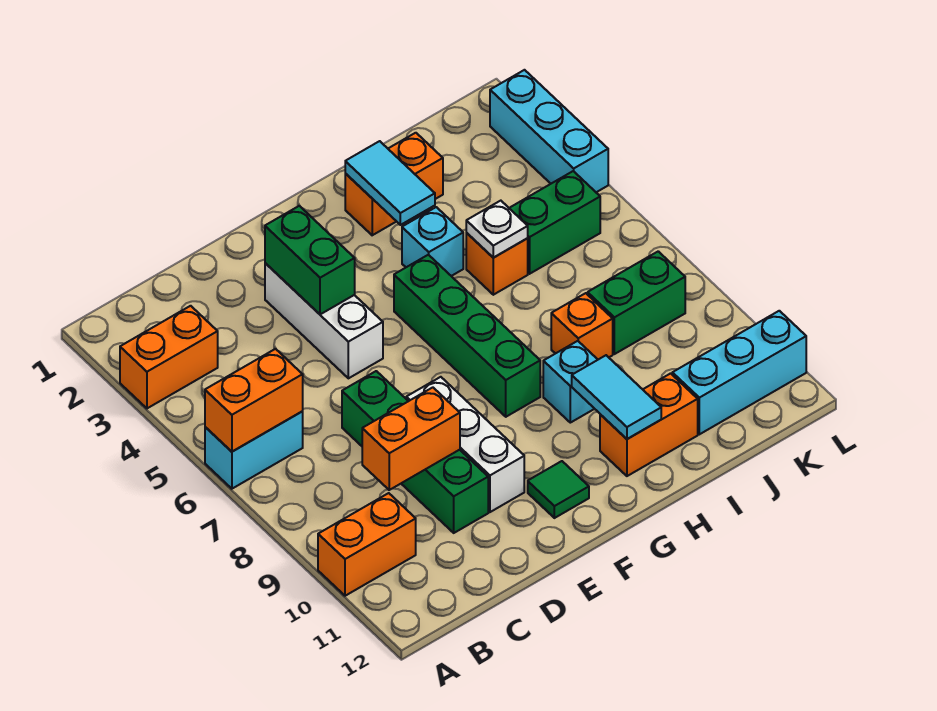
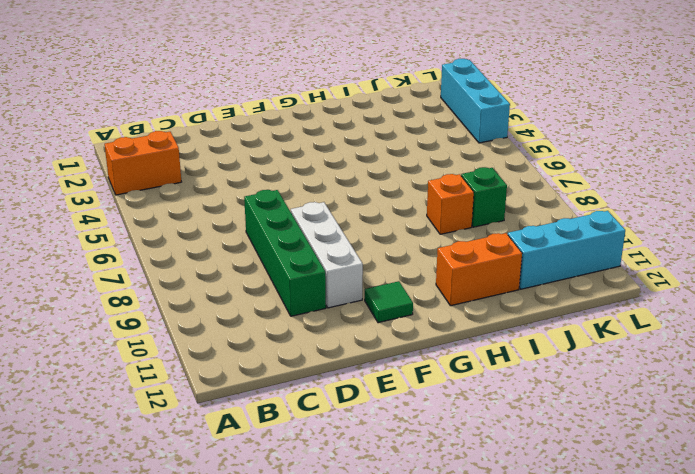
green 1x1 brick [461,167,507,227] -> green 1x2 brick [588,251,685,354]
none -> cyan 1x2 brick [205,412,303,489]
none -> orange 1x2 brick [318,493,416,596]
none -> white 1x3 brick [265,263,383,378]

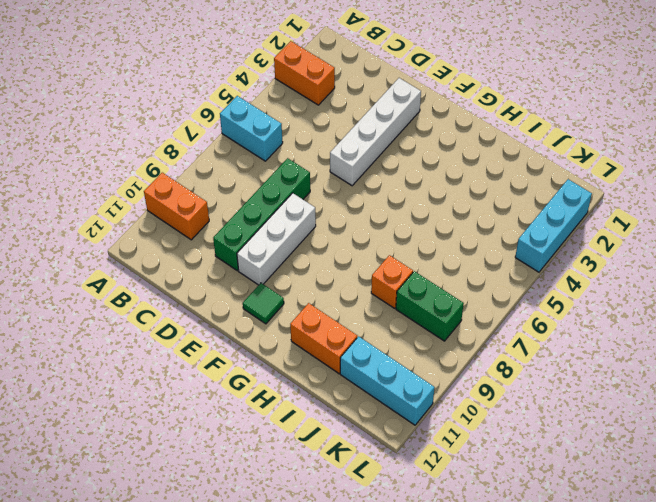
white 1x4 brick [330,78,421,186] -> white 1x3 brick [265,263,383,378]
none -> green 1x4 brick [394,255,540,417]
none -> orange 1x2 brick [345,133,443,235]
none -> cyan 1x1 brick [402,207,463,276]

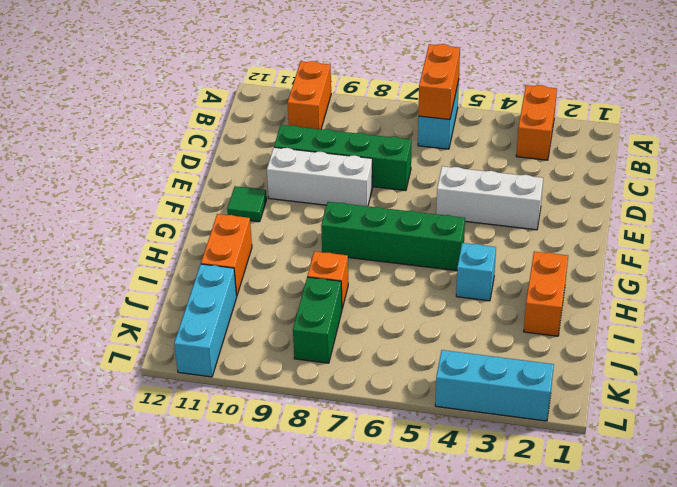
none -> cyan 1x1 brick [543,341,598,423]
none -> orange 1x1 brick [466,233,528,295]
none -> green 1x2 brick [509,171,600,274]

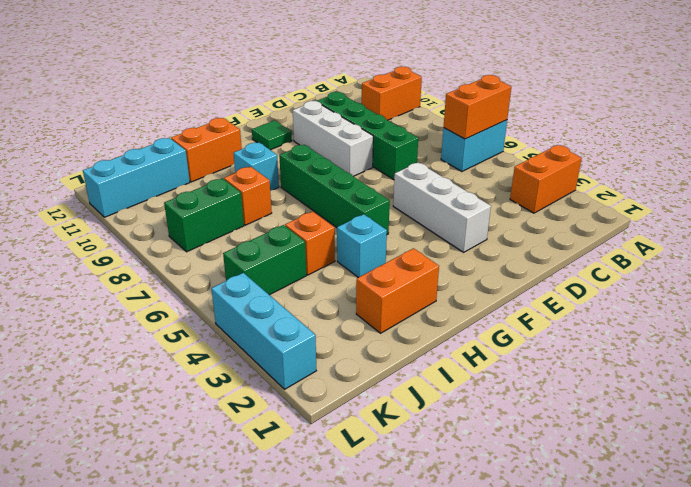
none -> orange 1x2 brick [362,387,460,490]
none -> green 1x2 brick [265,206,355,314]
none -> cyan 1x2 tile [345,141,435,225]

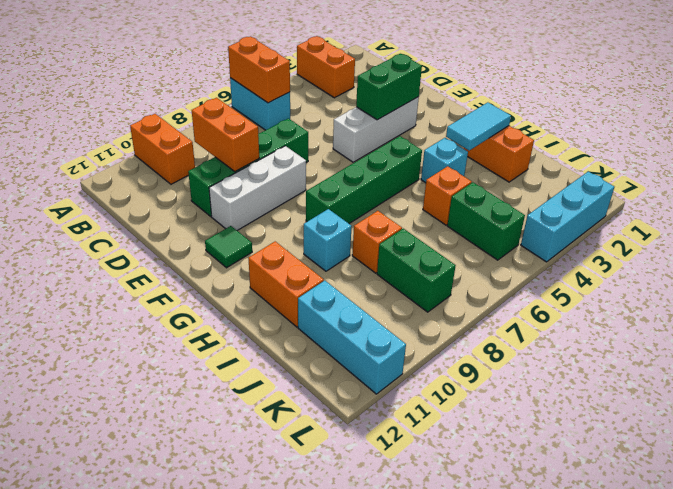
none -> cyan 1x2 tile [572,355,661,439]
none -> white 1x1 plate [466,201,528,257]

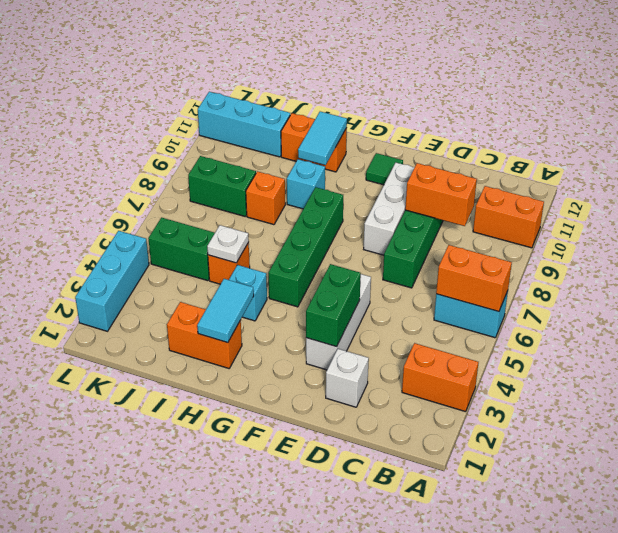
white 1x1 brick [326,349,369,407] -> none

